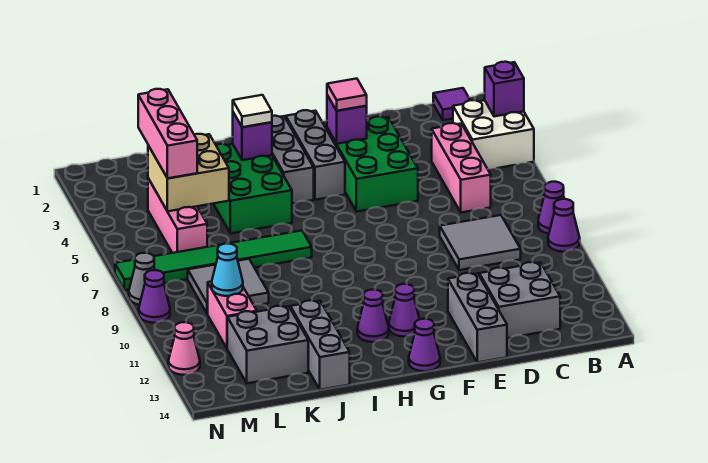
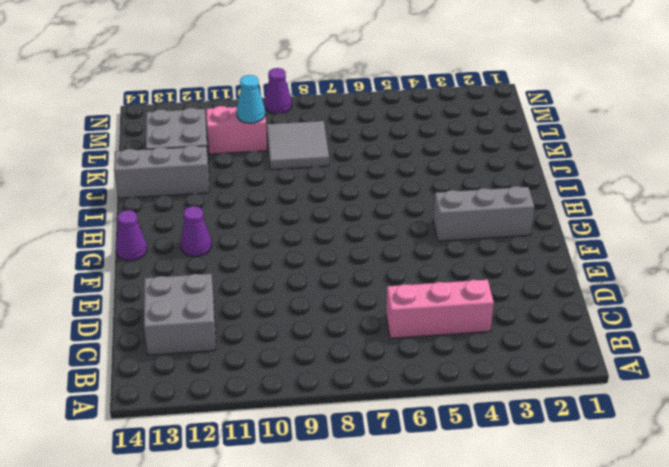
none -> white 2x2 brick [453,100,534,169]
none -> purple 1x1 cone [538,182,564,234]
none -> purple 1x1 cone [548,199,580,252]
none -> purple 1x1 tile [433,88,470,120]

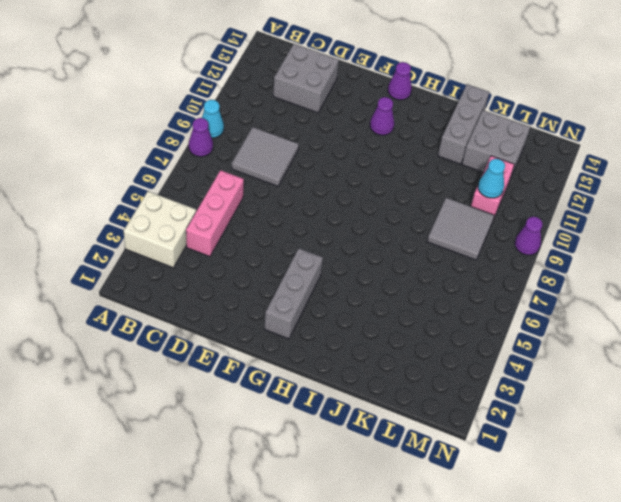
cyan 1x1 cone [202,100,224,138] -> purple 1x1 cone [548,199,580,252]
none -> purple 1x1 tile [433,88,470,120]
none -> green 2x3 brick [327,116,418,212]
none -> grey 1x3 brick [448,273,507,362]
none -> grey 1x3 brick [272,116,314,204]

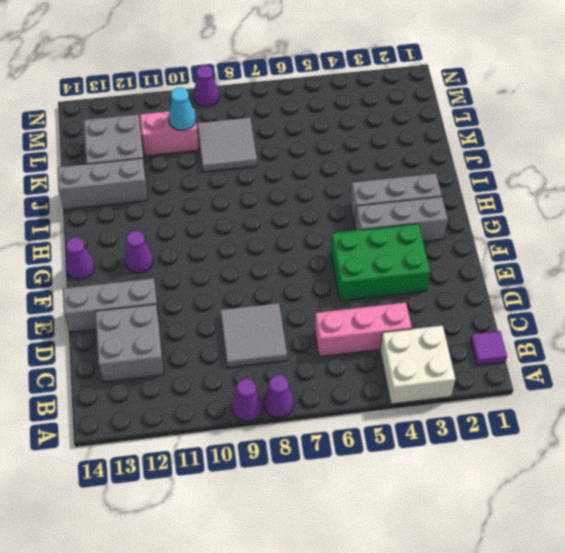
none -> purple 1x1 cone [357,289,389,342]
none -> green 2x3 brick [213,144,292,233]
none -> green 1x6 tile [115,231,312,290]
none -> pink 1x3 brick [148,178,207,253]

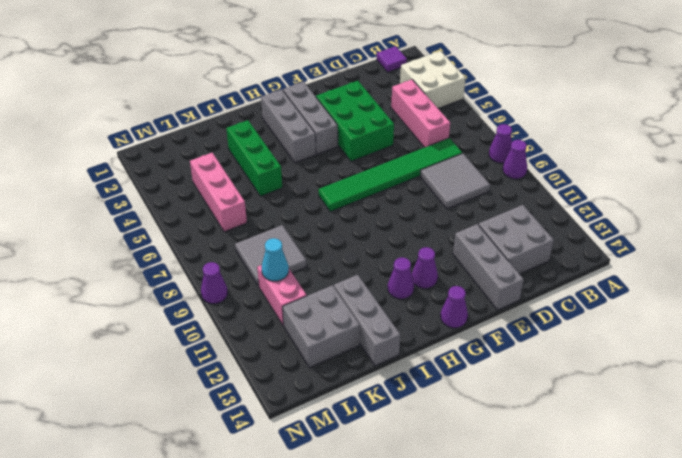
green 1x6 tile [318,138,462,212] -> green 1x6 tile moved to [115,231,312,290]
green 1x3 brick [226,120,282,196] -> green 2x3 brick [213,144,292,233]
none -> grey 1x1 cone [129,253,155,305]
none -> pink 1x1 cone [168,322,200,375]
none -> purple 1x1 brick [485,62,524,116]
none -> purple 1x1 brick [327,95,367,144]

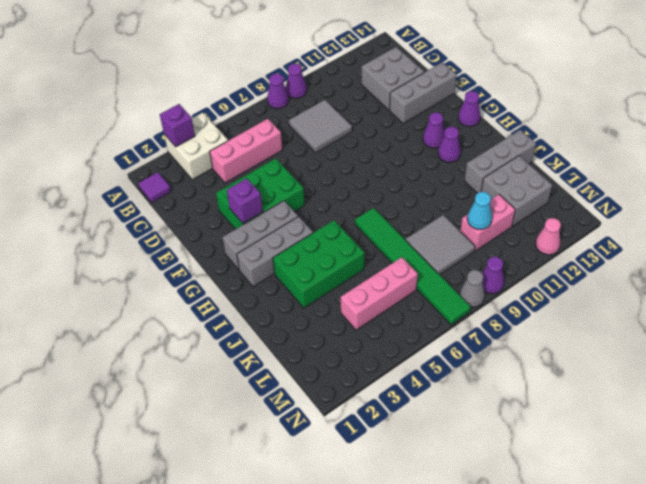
none -> purple 1x1 brick [233,112,272,160]
none -> tan 2x2 brick [148,134,229,211]
none -> pink 1x1 tile [327,79,367,111]
none -> white 1x1 tile [233,95,272,127]

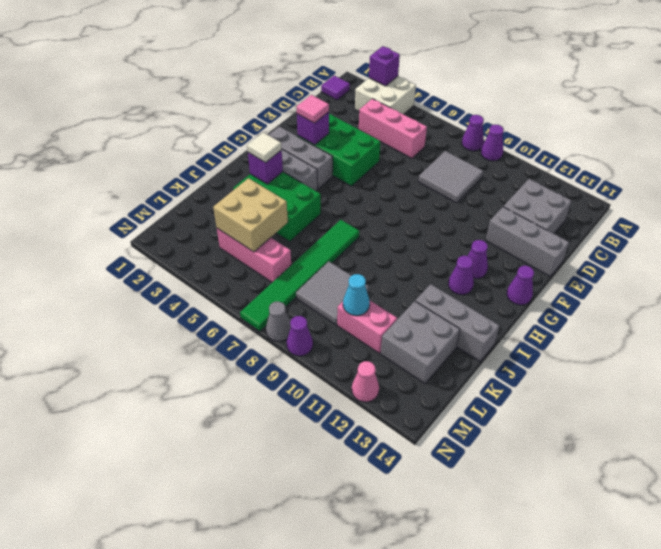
none -> pink 1x3 brick [138,89,197,178]

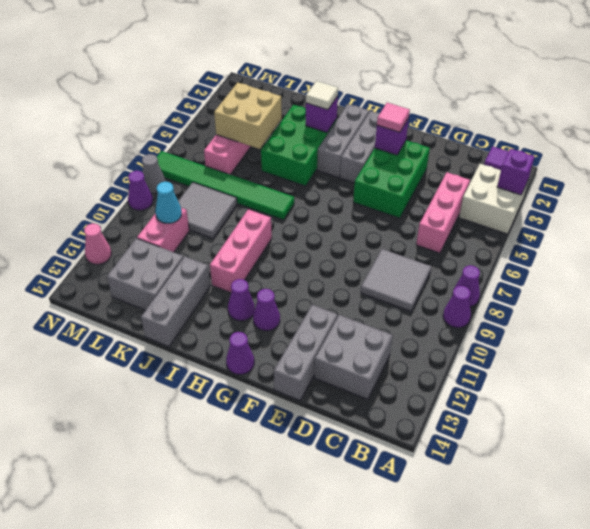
pink 1x3 brick [210,209,272,293] -> pink 1x3 brick moved to [138,89,197,178]

